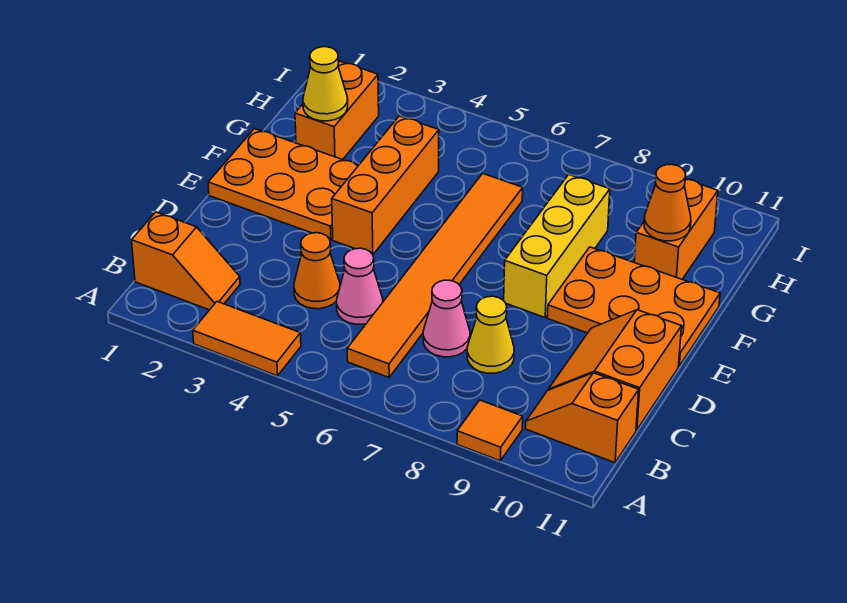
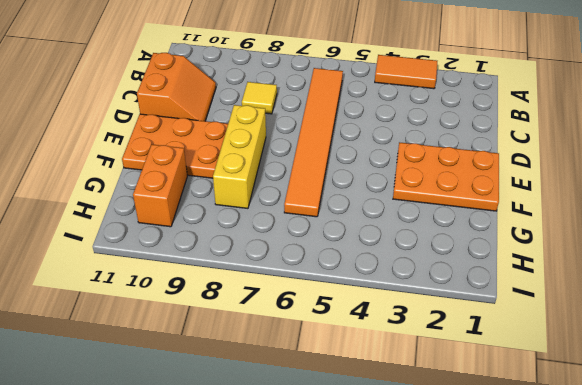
yellow 1x1 tile [242,82,277,114] -> yellow 1x1 cone [467,296,514,373]
none -> orange 1x1 tile [457,400,523,461]
none -> orange 1x2 slope [132,212,240,310]
none -> orange 1x2 slope [526,373,639,463]

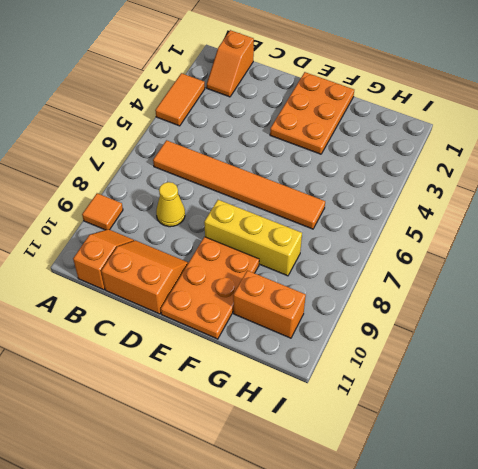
none -> orange 1x1 cone [294,233,340,309]
none -> pink 1x1 cone [337,248,383,325]
none -> pink 1x1 cone [423,280,470,357]

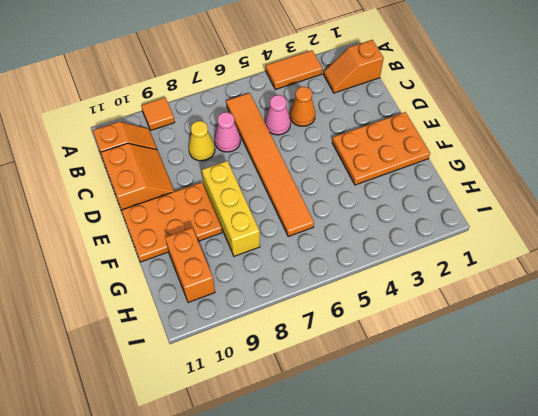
none -> orange 1x3 brick [332,116,439,254]
none -> orange 1x2 brick [295,61,379,160]
none -> yellow 1x1 cone [303,47,348,121]

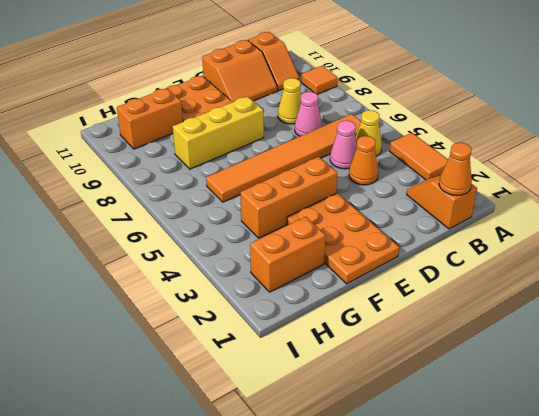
orange 1x1 cone [439,143,472,196] -> orange 1x1 cone moved to [644,164,691,241]
yellow 1x1 cone [356,110,382,156] -> yellow 1x1 cone moved to [303,47,348,121]

